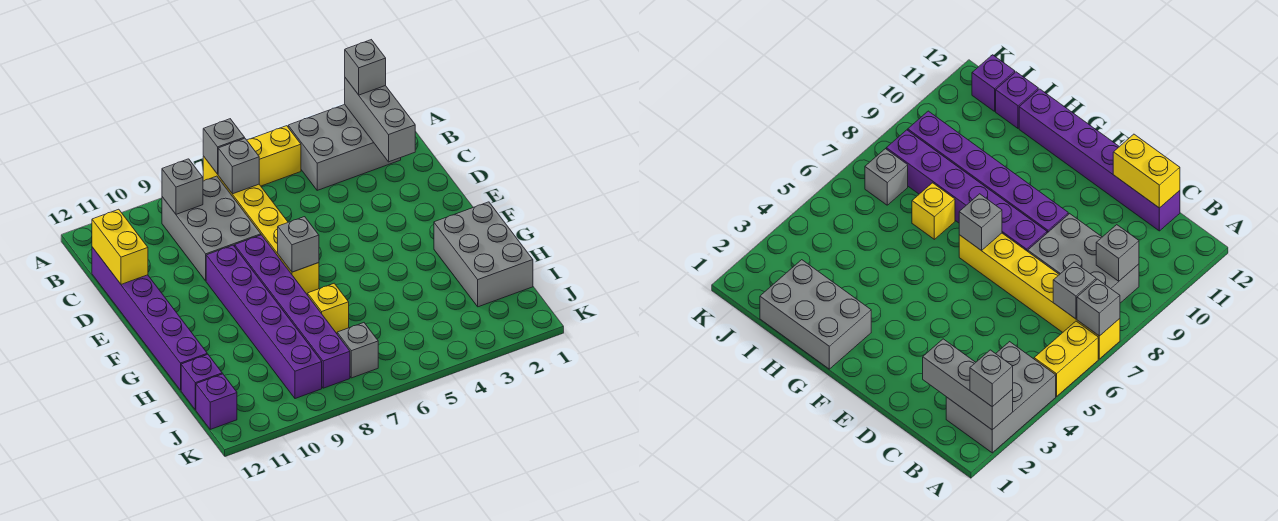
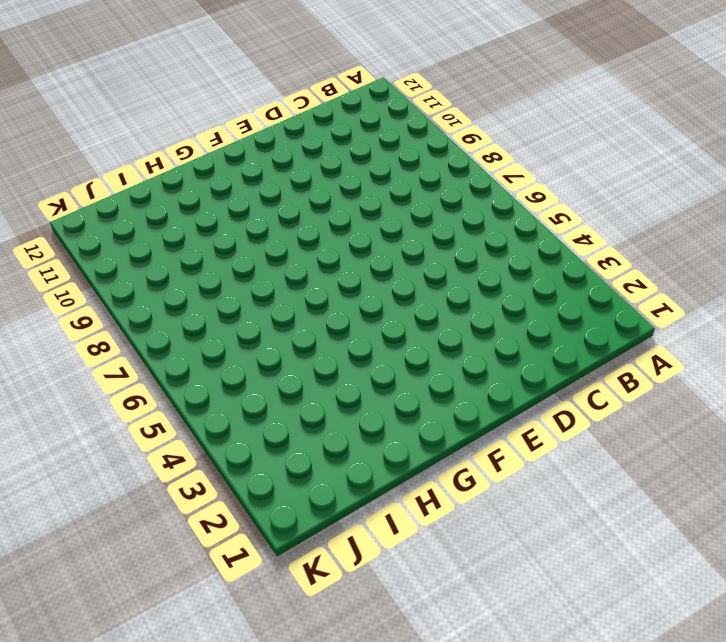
none -> grey 2x3 brick [288,105,401,190]
none -> yellow 1x2 brick [247,126,301,186]
none -> yellow 1x6 brick [203,156,319,294]

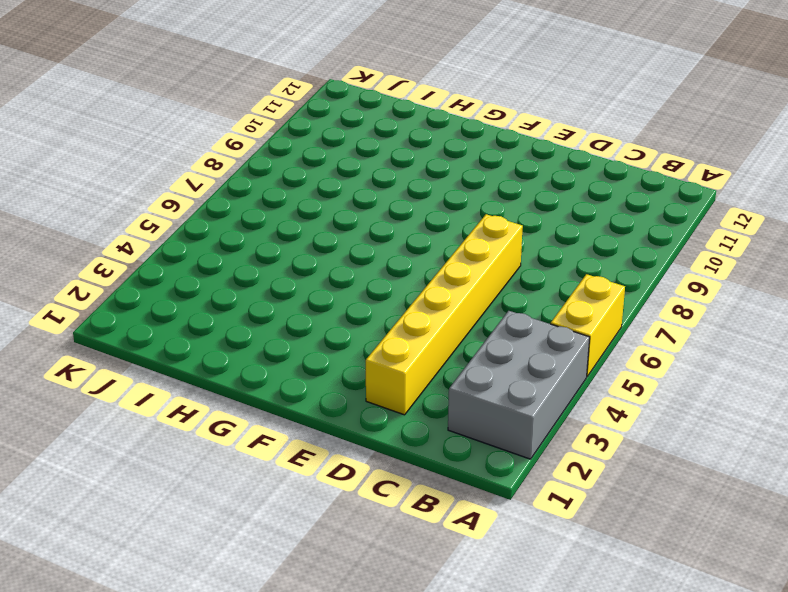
yellow 1x6 brick [366,214,523,415] -> yellow 1x6 brick turned to [203,156,319,294]
none -> grey 2x3 brick [162,176,261,281]
none -> purple 1x6 brick [92,247,207,390]
none -> purple 1x6 brick [235,235,350,388]

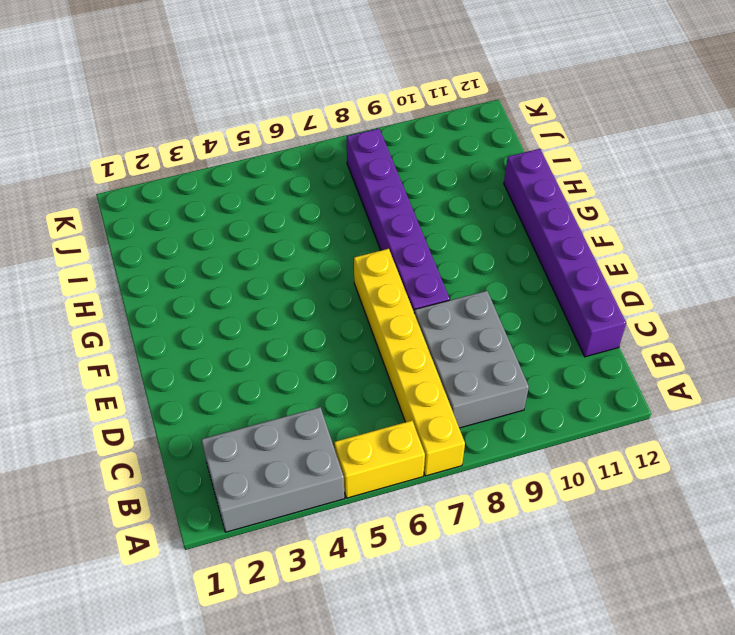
none -> purple 1x6 brick [206,245,322,399]
none -> grey 2x3 brick [434,202,533,307]
none -> yellow 1x1 brick [308,283,349,333]

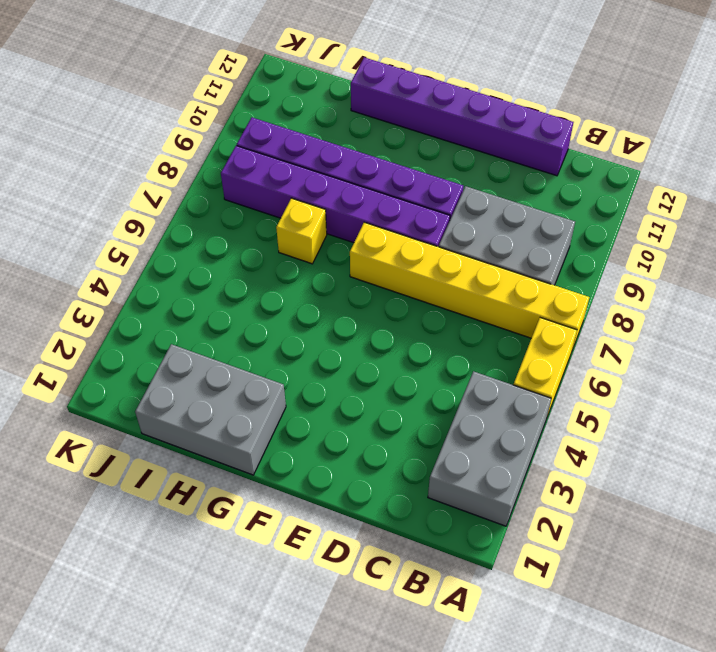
none -> purple 1x1 brick [181,354,222,410]
none -> grey 1x1 brick [337,323,378,378]
none -> purple 1x1 brick [196,374,237,429]

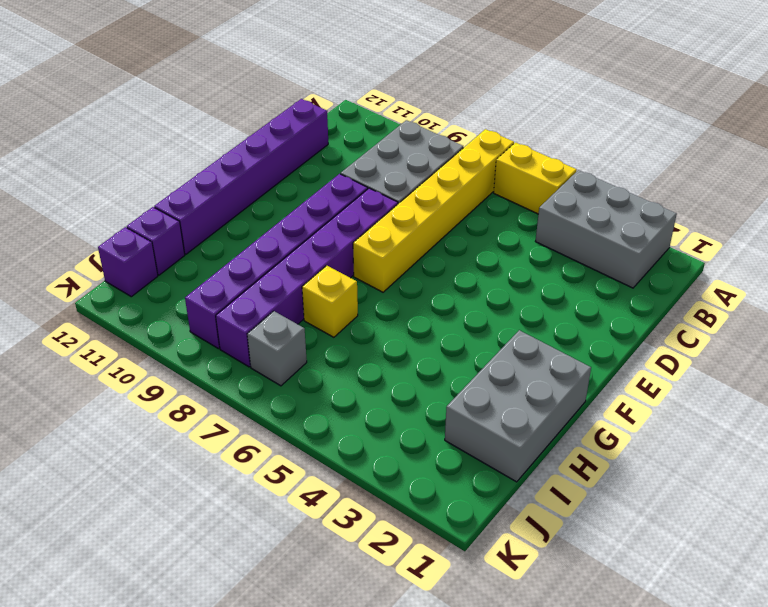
none -> grey 1x3 brick [345,78,415,162]
none -> grey 1x1 brick [203,119,245,174]
none -> grey 1x1 brick [218,138,259,194]

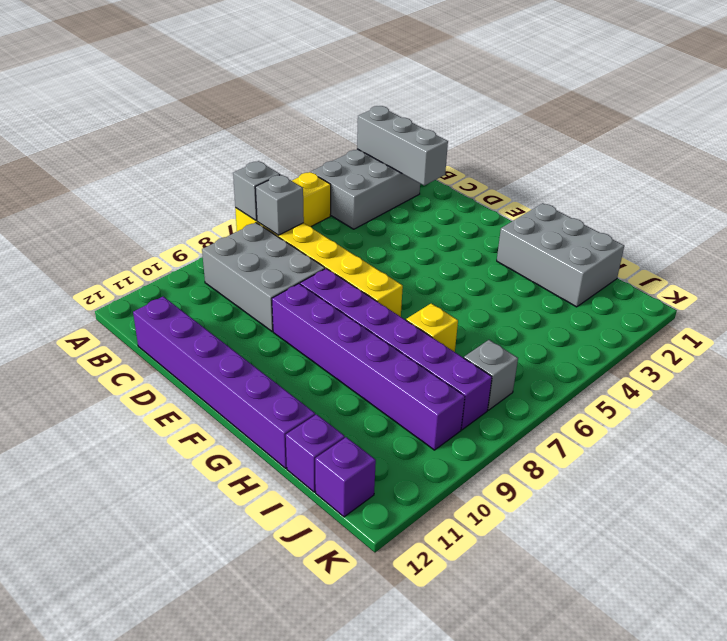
none -> grey 1x1 brick [162,159,203,214]
none -> yellow 1x2 brick [92,209,148,284]
none -> grey 1x1 brick [278,217,319,272]

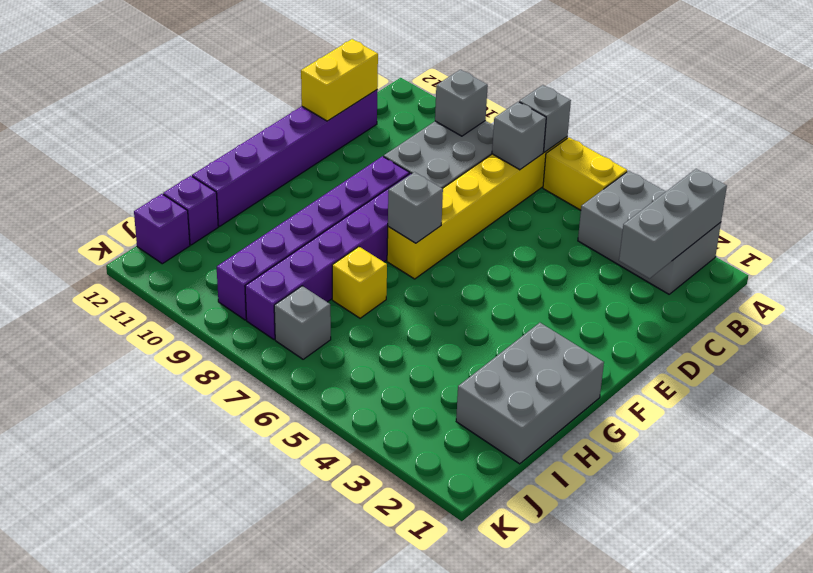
none -> grey 1x1 brick [345,40,386,95]

